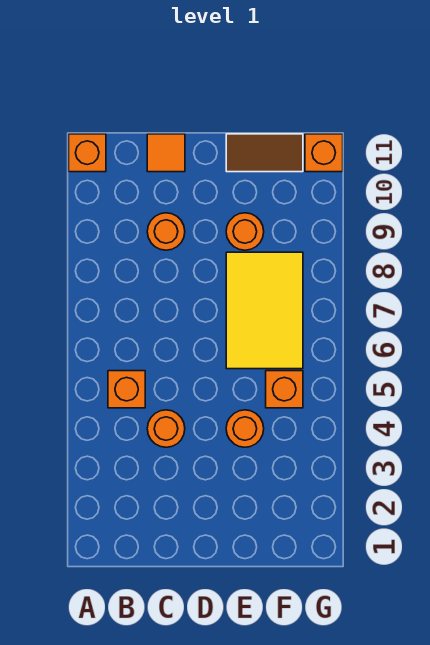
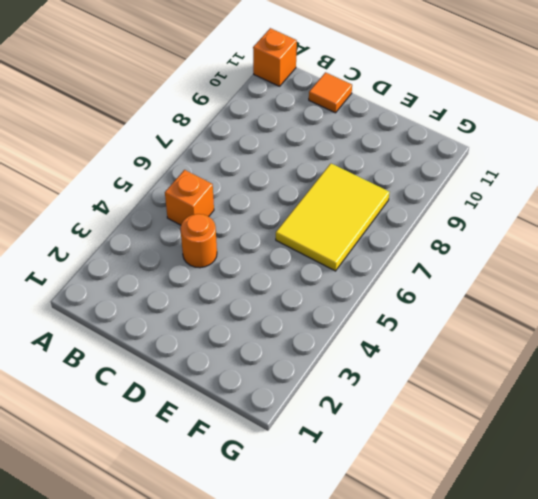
none -> orange 1x1 round brick [147,213,185,250]
none -> orange 1x1 round brick [226,410,264,447]

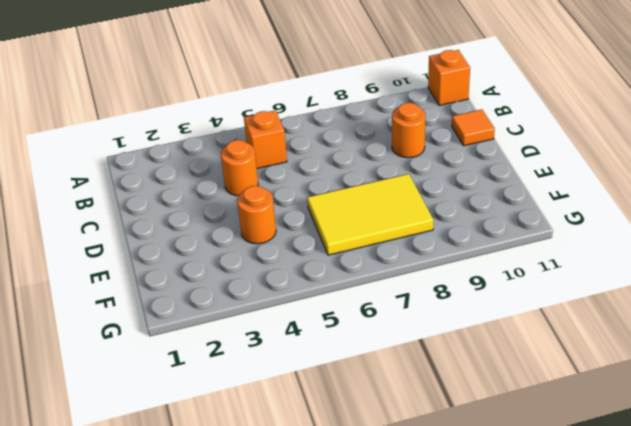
none -> orange 1x1 round brick [226,213,264,250]
none -> brown 1x2 tile [226,134,303,172]

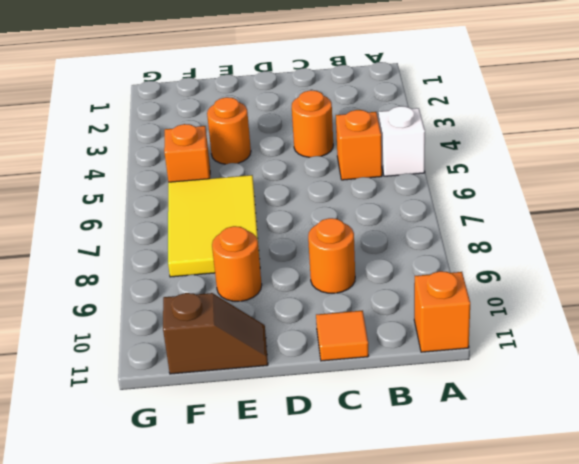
white 1x1 brick [378,106,425,176] -> none
brown 1x2 slope [163,293,268,374] -> brown 1x2 tile [226,134,303,172]
none -> orange 1x1 brick [305,134,343,172]

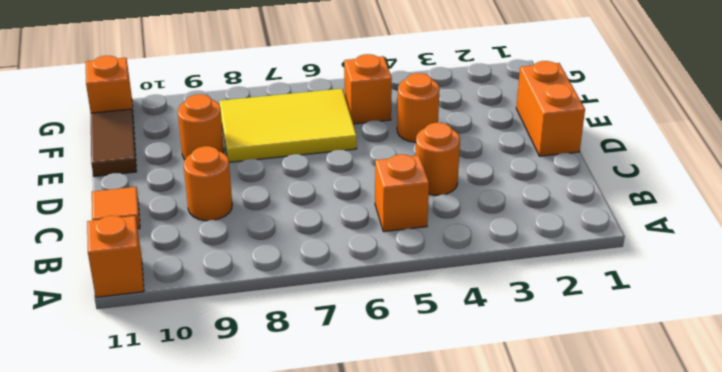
orange 1x2 brick [516,61,585,156] -> none

